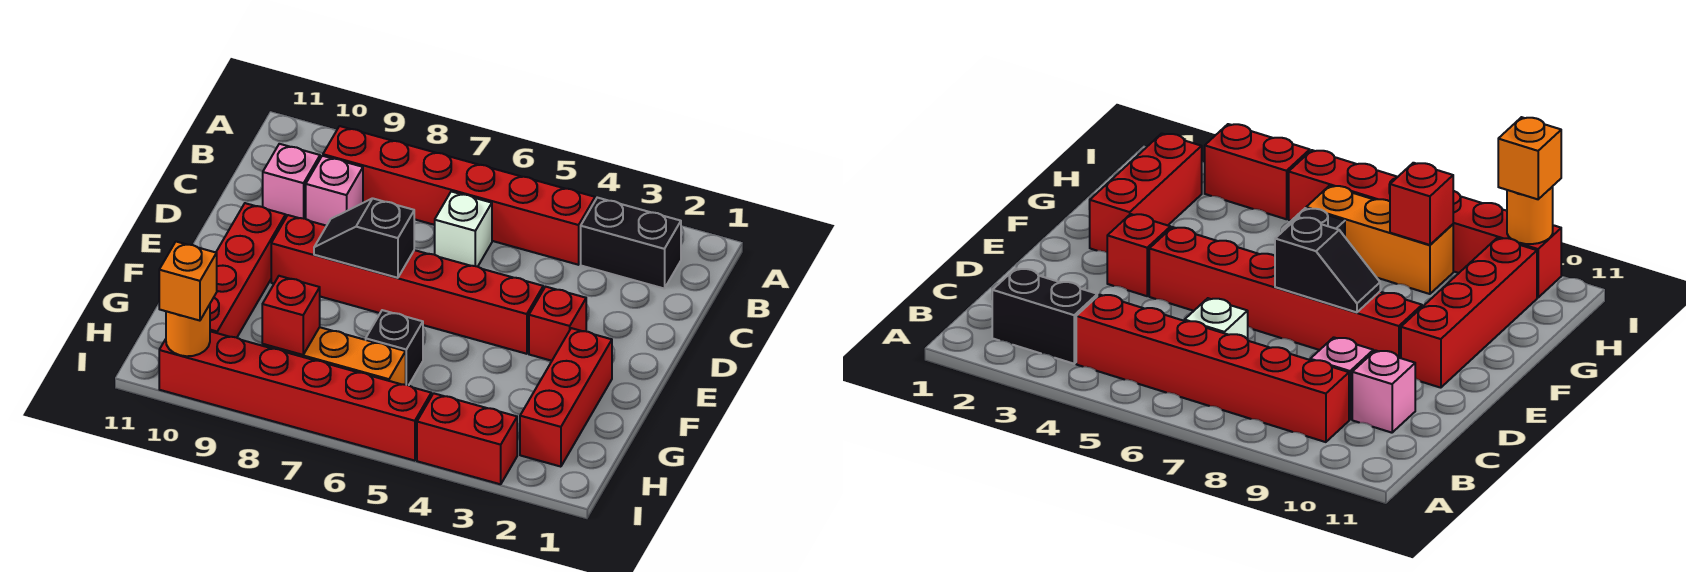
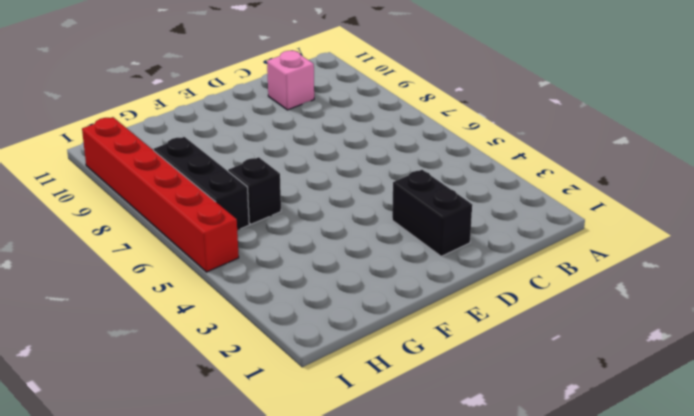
black 1x2 brick [392,170,472,256] -> black 1x2 brick moved to [581,198,681,289]
black 1x3 brick [154,137,249,230] -> orange 1x3 brick [262,327,406,385]
none -> red 1x6 brick [323,126,595,265]
none -> white 1x1 brick [435,191,492,267]
none -> pink 1x1 brick [306,156,363,226]

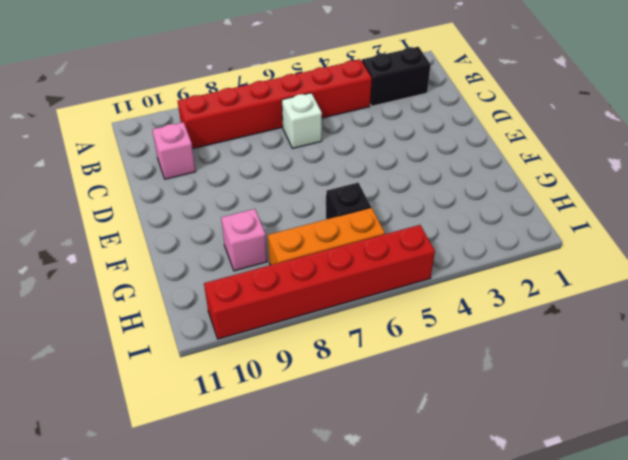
pink 1x1 brick [221,209,267,271] -> pink 1x1 brick moved to [306,156,363,226]
none -> red 1x1 brick [529,287,586,361]
none -> red 1x6 brick [271,215,543,354]
none -> red 1x4 brick [210,203,286,338]

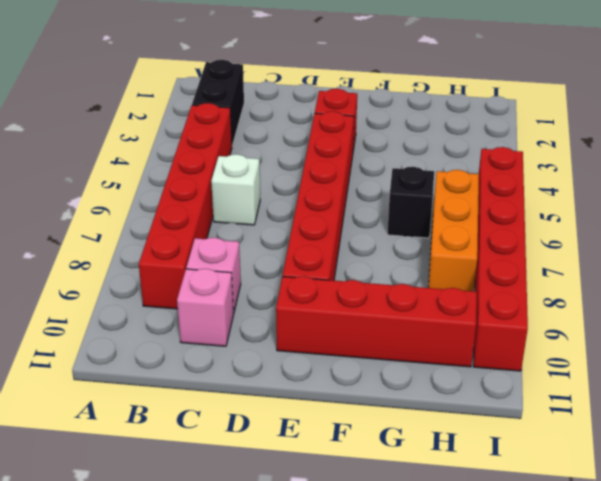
none -> red 1x3 brick [520,328,612,467]
none -> red 1x2 brick [417,393,517,484]
none -> black 1x2 slope [314,198,414,278]

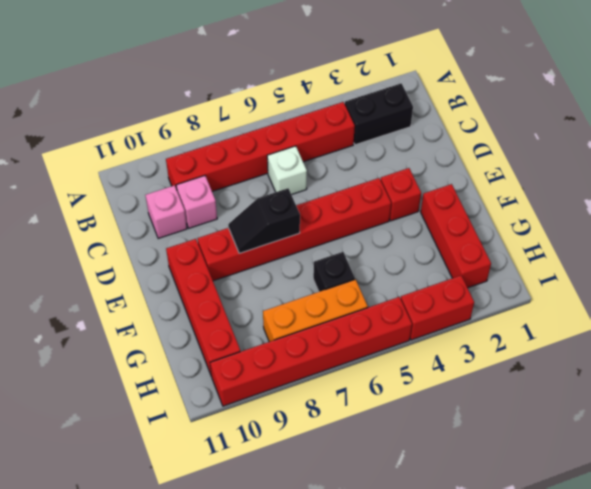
none -> red 1x1 brick [262,276,320,355]
none -> orange 1x1 round brick [166,305,210,356]
none -> orange 1x1 brick [159,242,217,321]

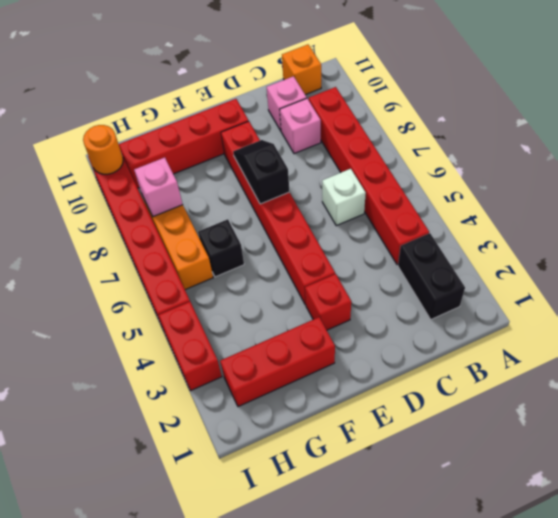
orange 1x1 brick [282,45,321,95] -> orange 1x1 brick moved to [159,242,217,321]
pink 1x1 brick [134,157,183,217] -> red 1x1 brick [262,276,320,355]

